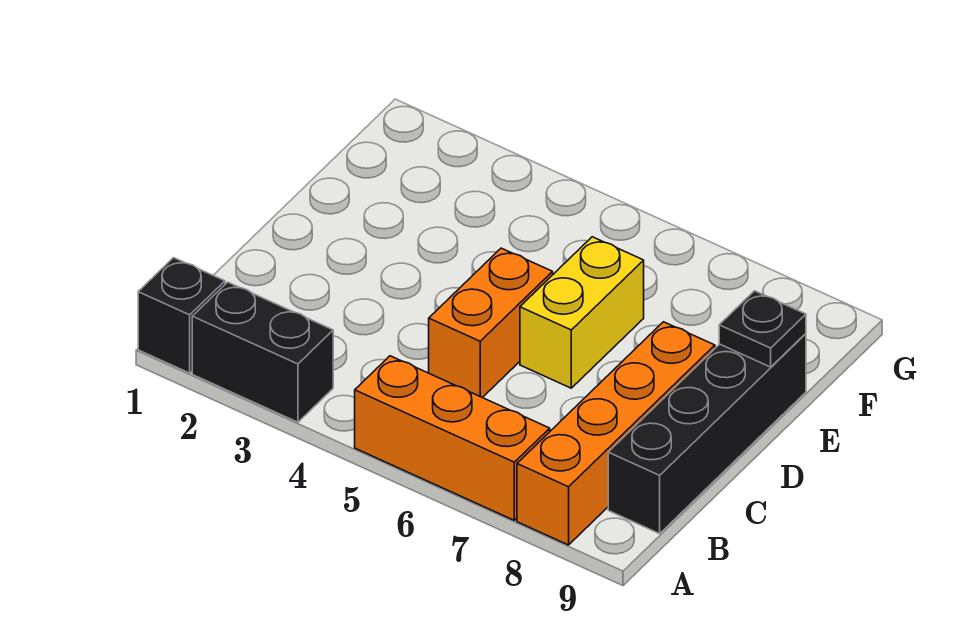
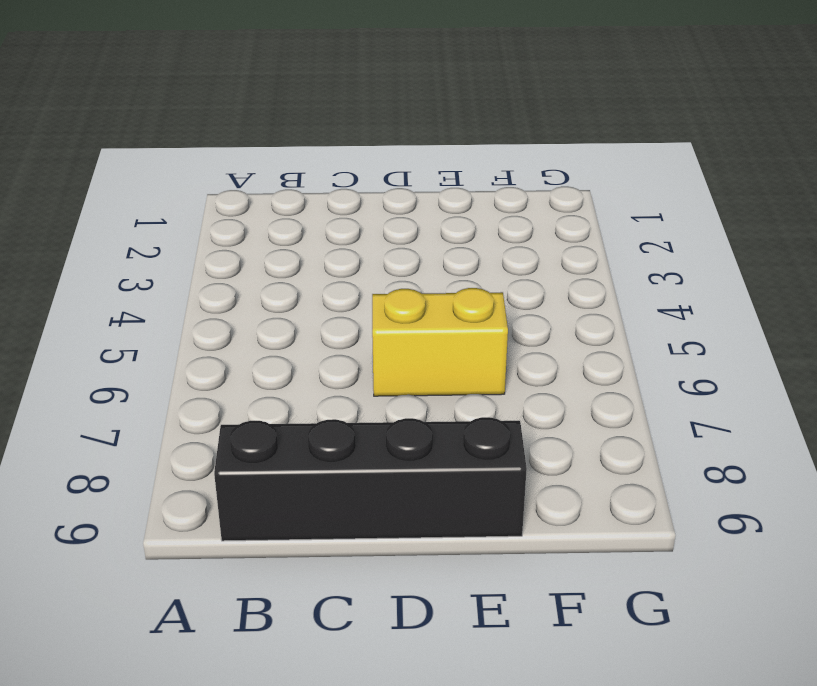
none -> black 1x1 brick [138,258,225,373]
none -> black 1x2 brick [192,282,333,422]

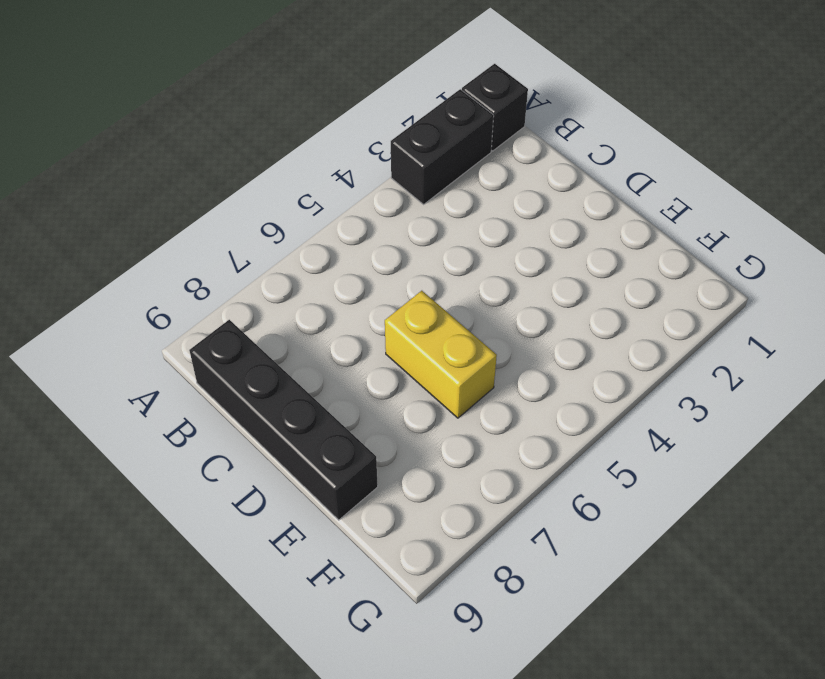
none -> orange 1x3 brick [355,356,550,520]
none -> orange 1x4 brick [517,322,715,545]

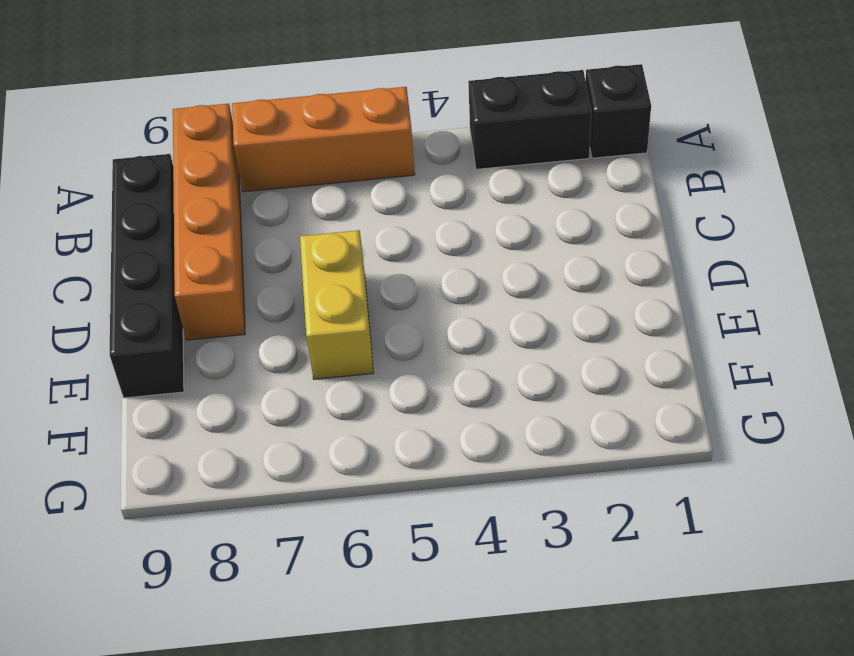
none -> orange 1x2 brick [429,248,553,398]
none -> black 1x1 plate [719,291,806,367]

